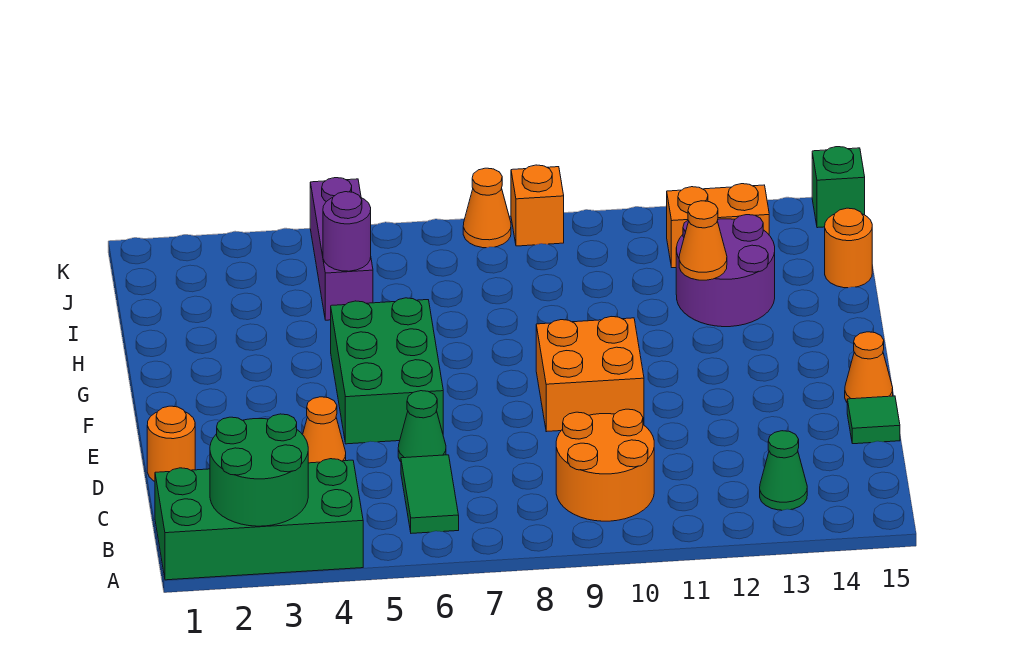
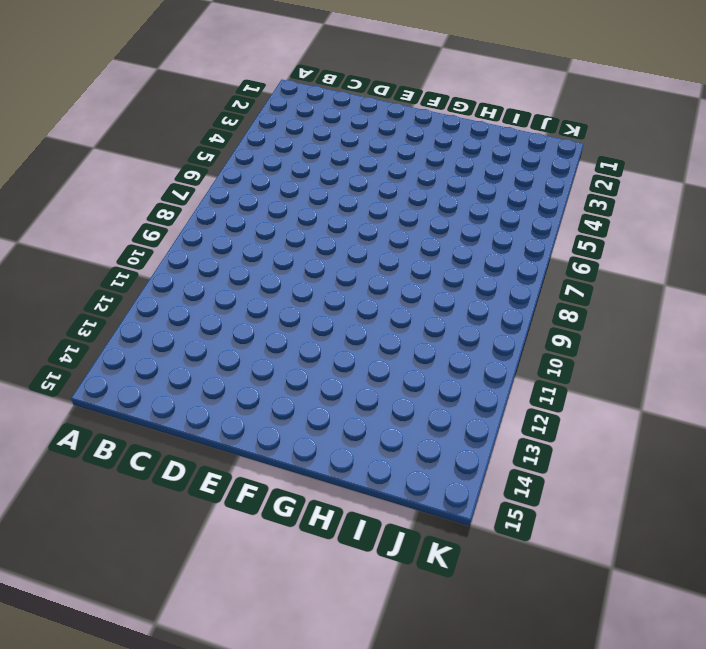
none -> green 2x4 brick [155,459,363,580]
none -> green 1x2 tile [401,455,459,533]
none -> orange 2x2 round brick [556,409,654,521]

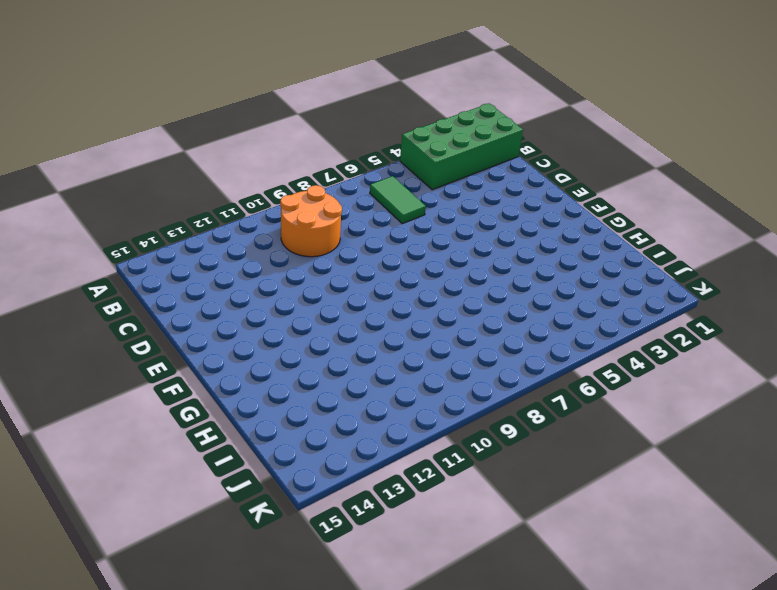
none -> green 1x1 cone [760,431,807,510]
none -> orange 1x1 round brick [147,406,195,481]
none -> orange 1x1 cone [303,397,346,463]

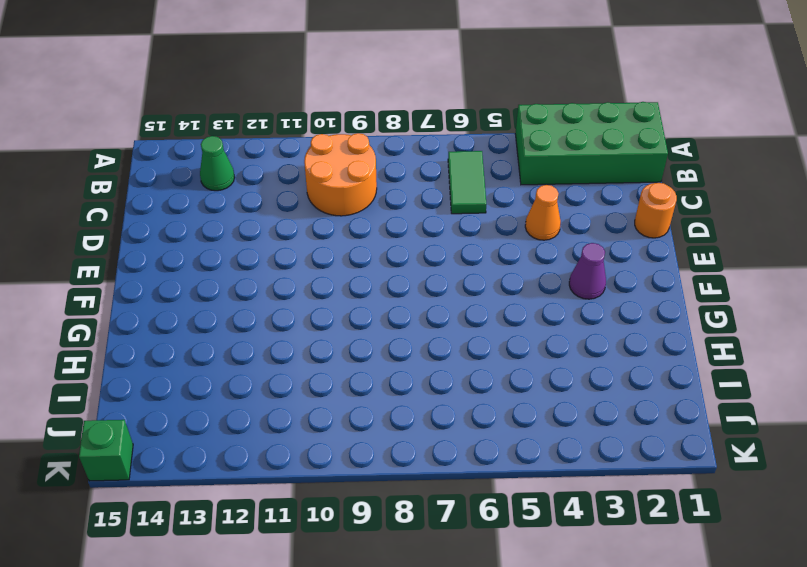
purple 1x1 cone [569,243,606,299] -> none
none -> green 1x1 cone [398,391,446,462]
none -> green 1x1 tile [847,396,900,444]
none -> green 2x3 brick [331,298,443,444]

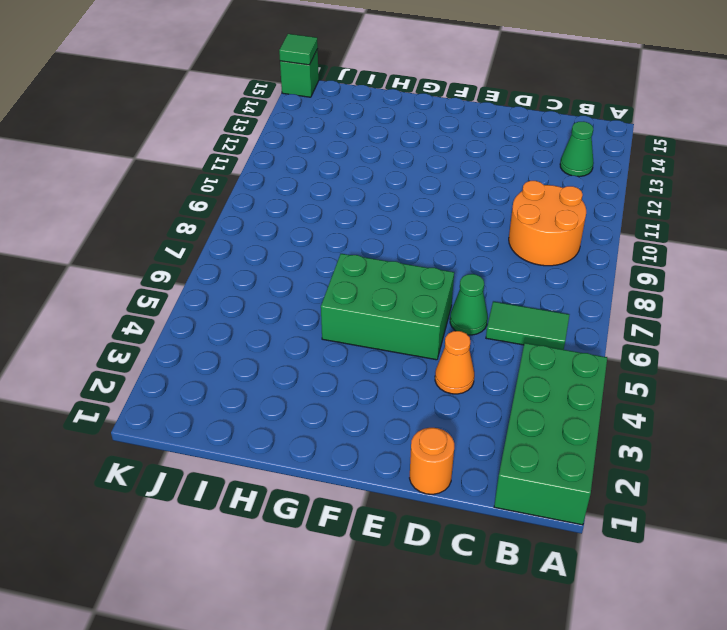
green 1x1 tile [279,34,318,65] -> green 1x1 tile moved to [847,396,900,444]
none -> orange 2x2 brick [536,317,644,432]
none -> orange 1x1 cone [845,332,893,402]
none -> purple 2x2 round brick [676,215,775,327]

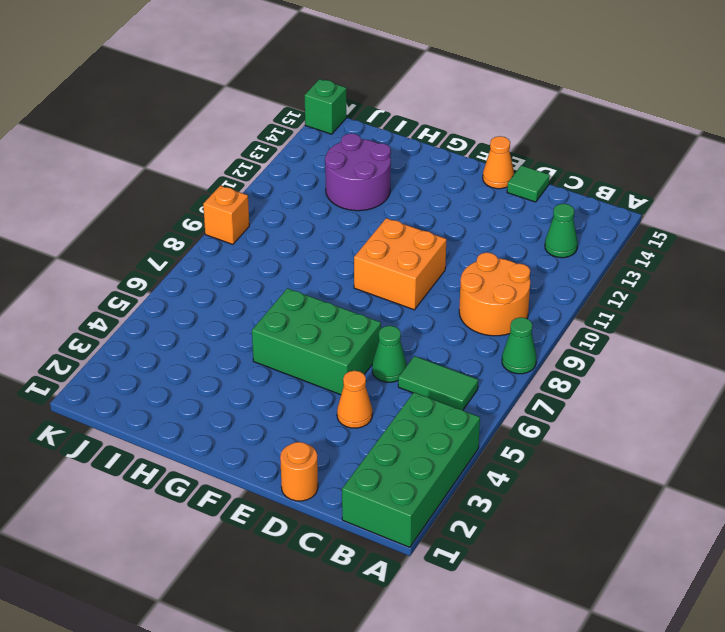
green 1x1 cone [502,317,536,374] -> none
none -> purple 1x3 brick [310,178,373,320]
none -> orange 1x1 round brick [825,208,872,288]
none -> orange 1x2 brick [667,184,769,268]

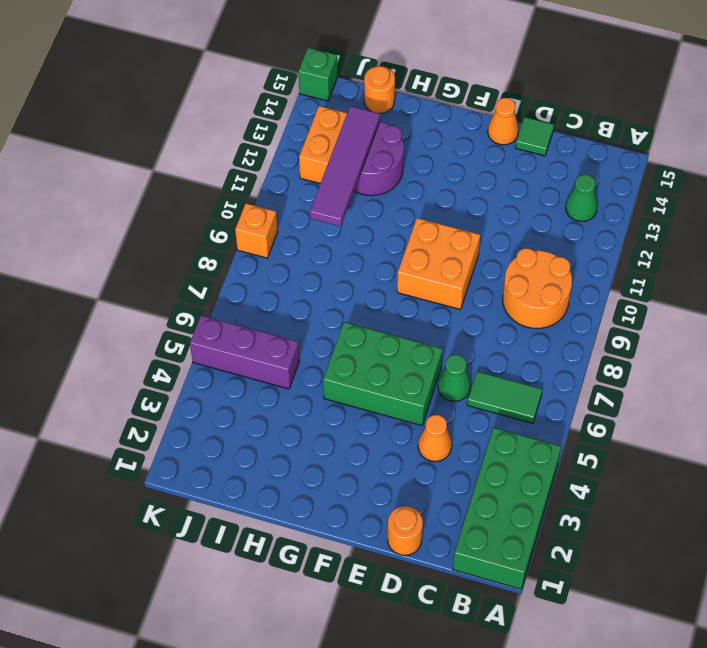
purple 1x4 tile [310,106,380,226] -> none
none -> orange 1x1 cone [463,168,511,248]
none -> green 2x2 round brick [210,414,308,526]
none -> orange 1x1 cone [679,201,727,280]

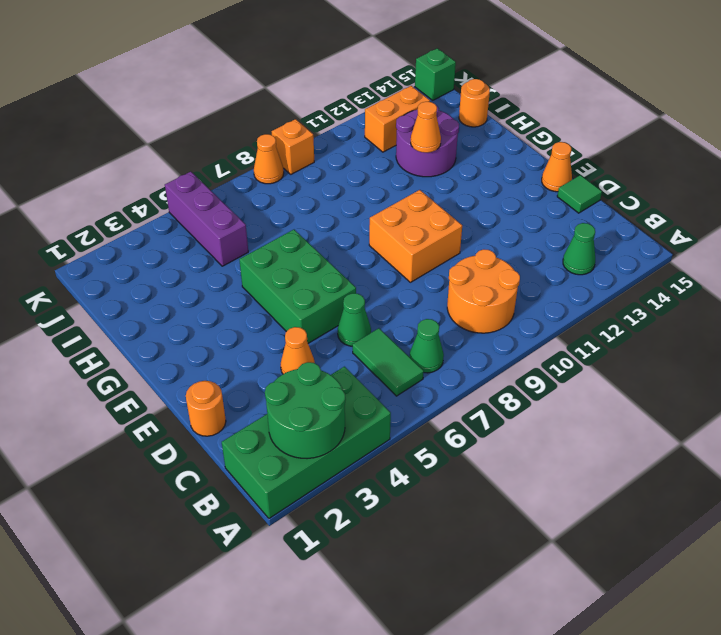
green 1x1 cone [410,319,444,373] -> none
none -> purple 1x1 round brick [323,192,371,271]

